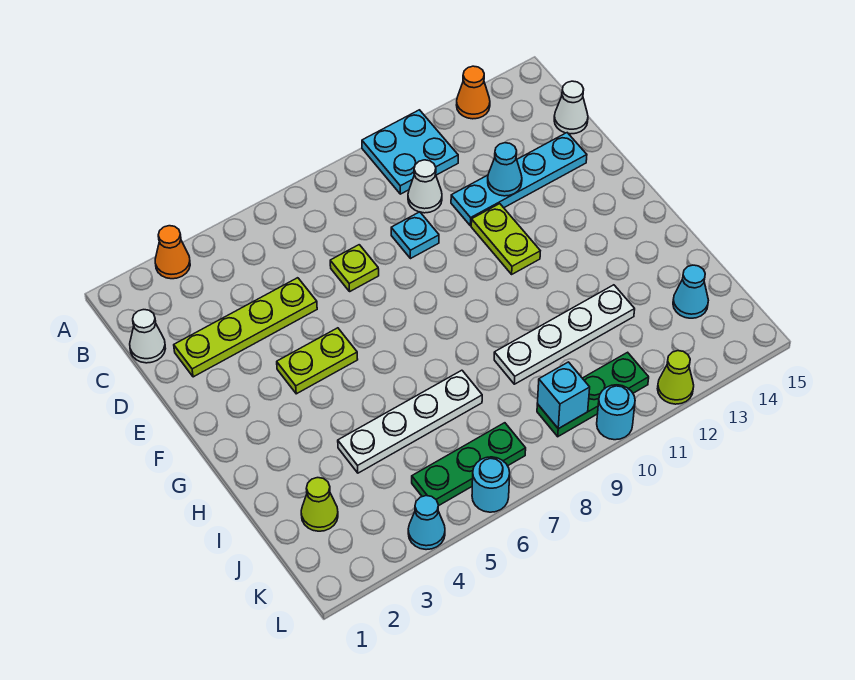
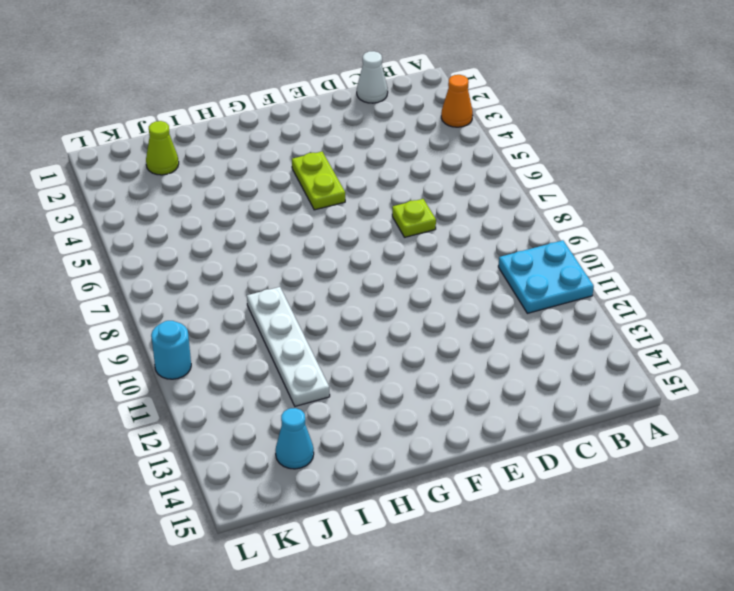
none -> orange 1x1 cone [457,66,490,119]
none -> white 1x1 cone [408,160,442,213]
none -> white 1x1 cone [554,81,588,134]

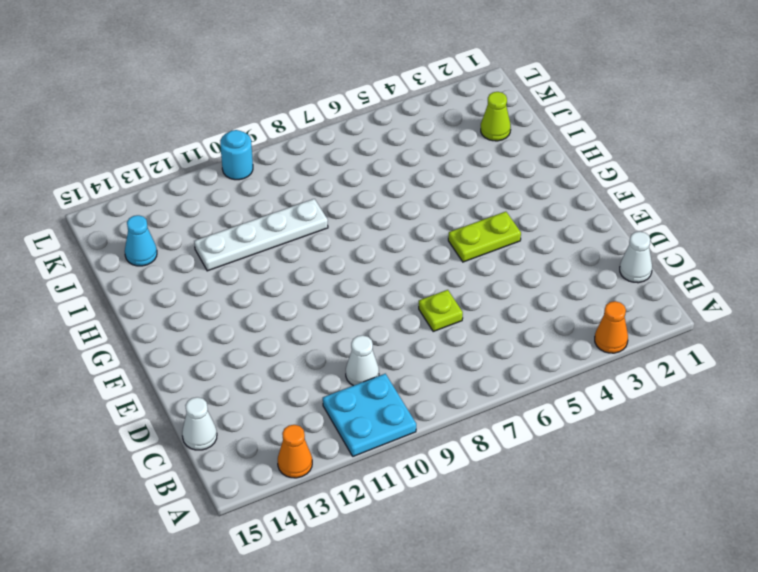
none -> lime 1x4 plate [174,278,317,377]
none -> cyan 1x1 plate [391,212,439,259]
none -> cyan 1x4 plate [451,133,587,226]

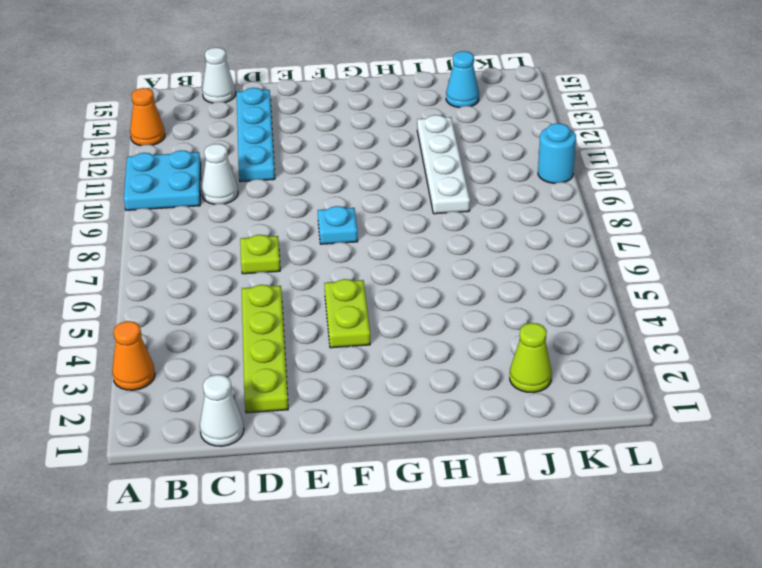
cyan 1x1 plate [318,206,358,244] -> cyan 1x1 plate moved to [391,212,439,259]
none -> lime 1x2 plate [471,204,540,274]
none -> white 1x4 plate [338,370,482,473]
none -> green 1x3 plate [412,423,526,506]

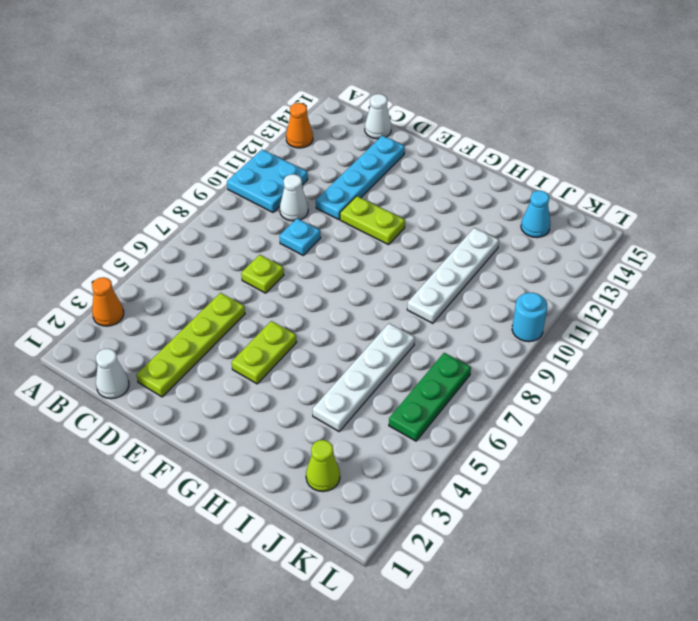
none -> green 1x3 plate [537,352,649,437]
none -> cyan 1x1 cone [408,496,445,550]
none -> cyan 1x1 round brick [472,457,510,512]

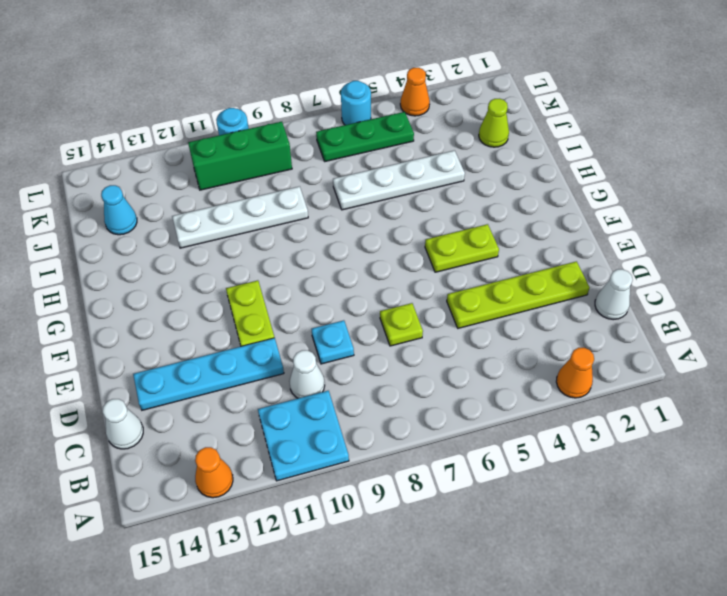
green 1x3 brick [188,122,292,190] -> green 1x3 plate [537,352,649,437]
orange 1x1 cone [400,68,430,116] -> cyan 1x1 cone [408,496,445,550]
none -> lime 1x1 cone [657,351,694,404]
none -> cyan 1x1 cone [488,143,522,196]
none -> cyan 1x1 brick [537,362,590,429]

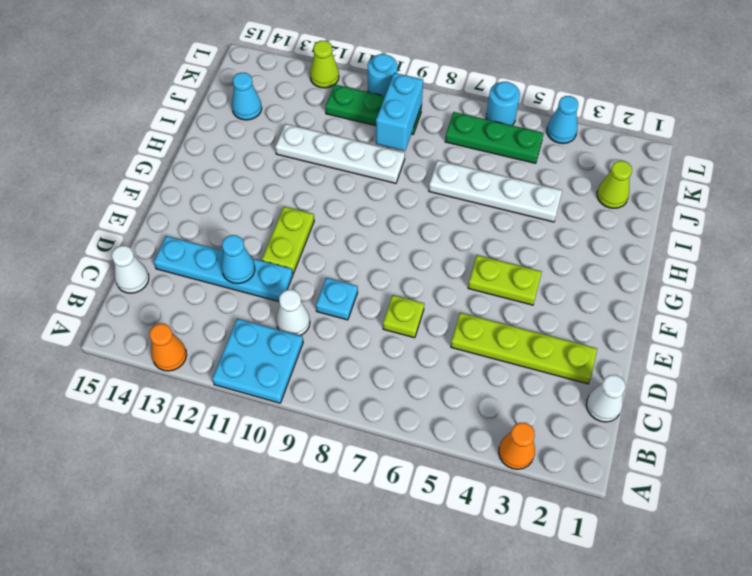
cyan 1x2 brick [376,73,423,151] -> cyan 1x1 brick [537,362,590,429]

